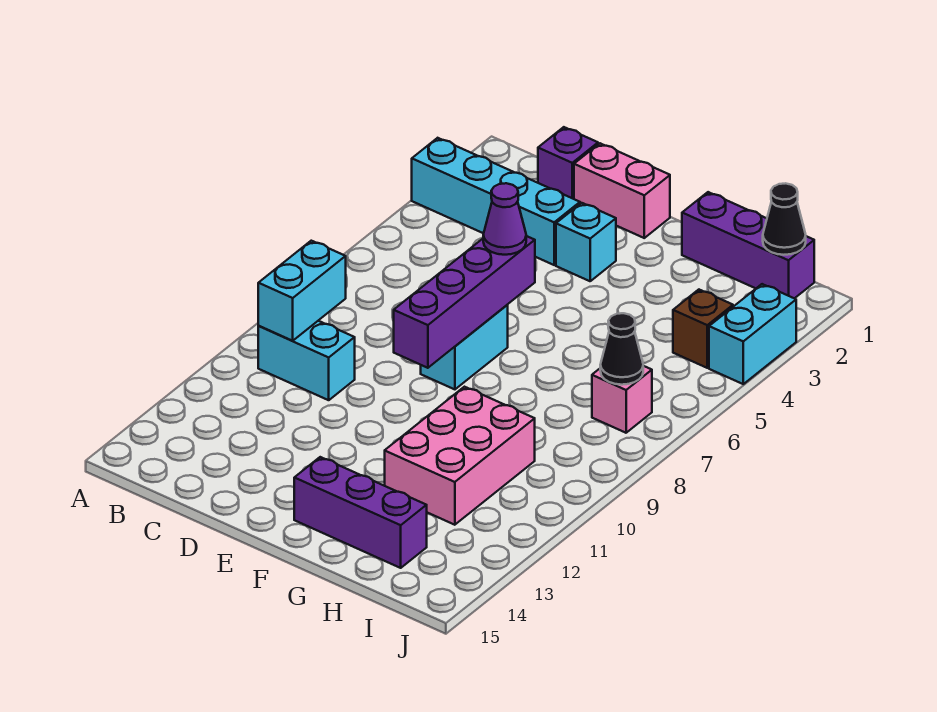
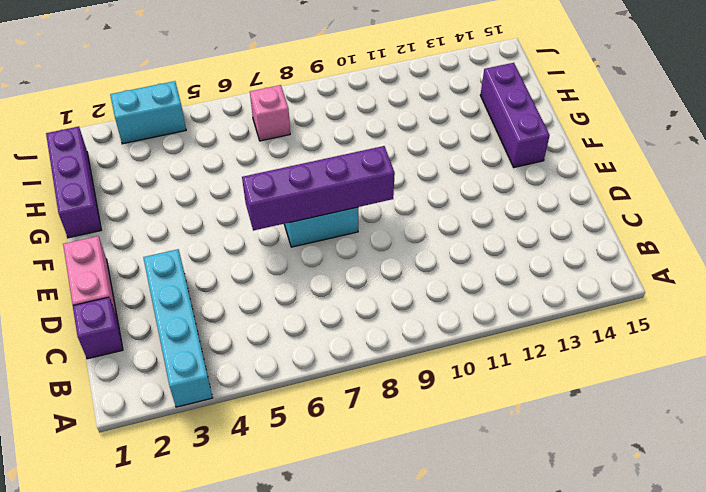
none -> cyan 1x2 brick [258,321,355,400]
none -> cyan 1x1 brick [556,203,616,281]
none -> pink 2x3 brick [385,387,535,525]

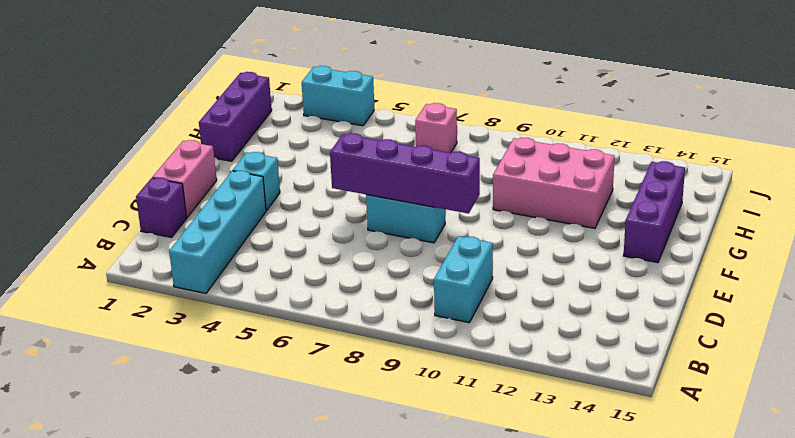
none -> brown 1x1 brick [673,290,733,368]
none -> cyan 1x2 brick [258,241,346,341]
none -> black 1x1 cone [763,183,806,255]

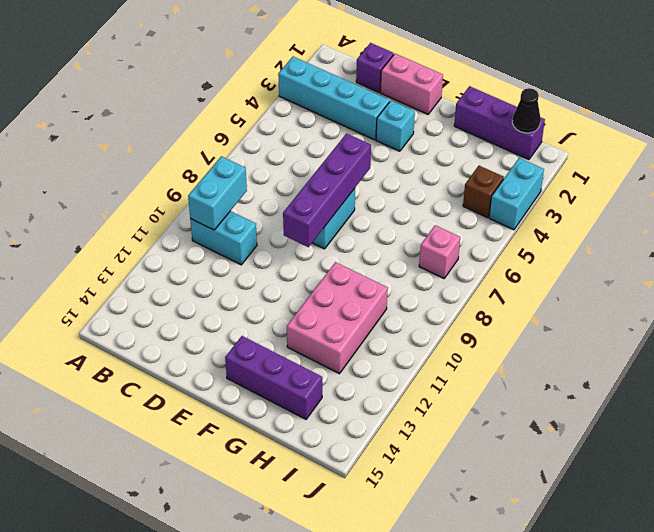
none -> black 1x1 cone [600,313,643,385]
none -> purple 1x1 cone [483,183,526,255]

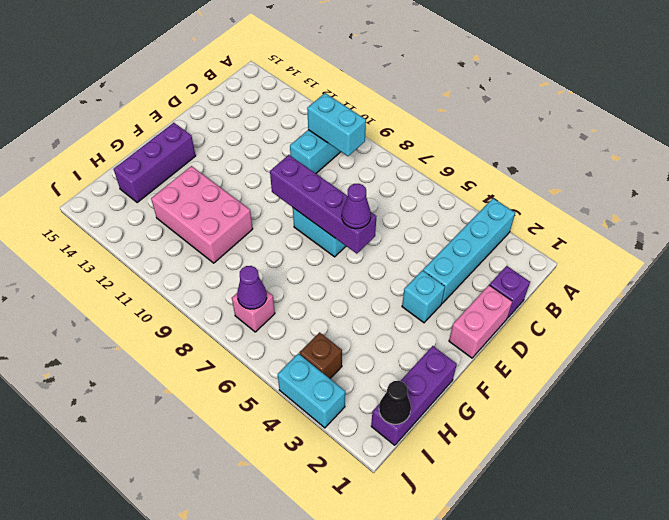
purple 1x1 cone [237,266,267,309] -> black 1x1 cone [600,313,643,385]

